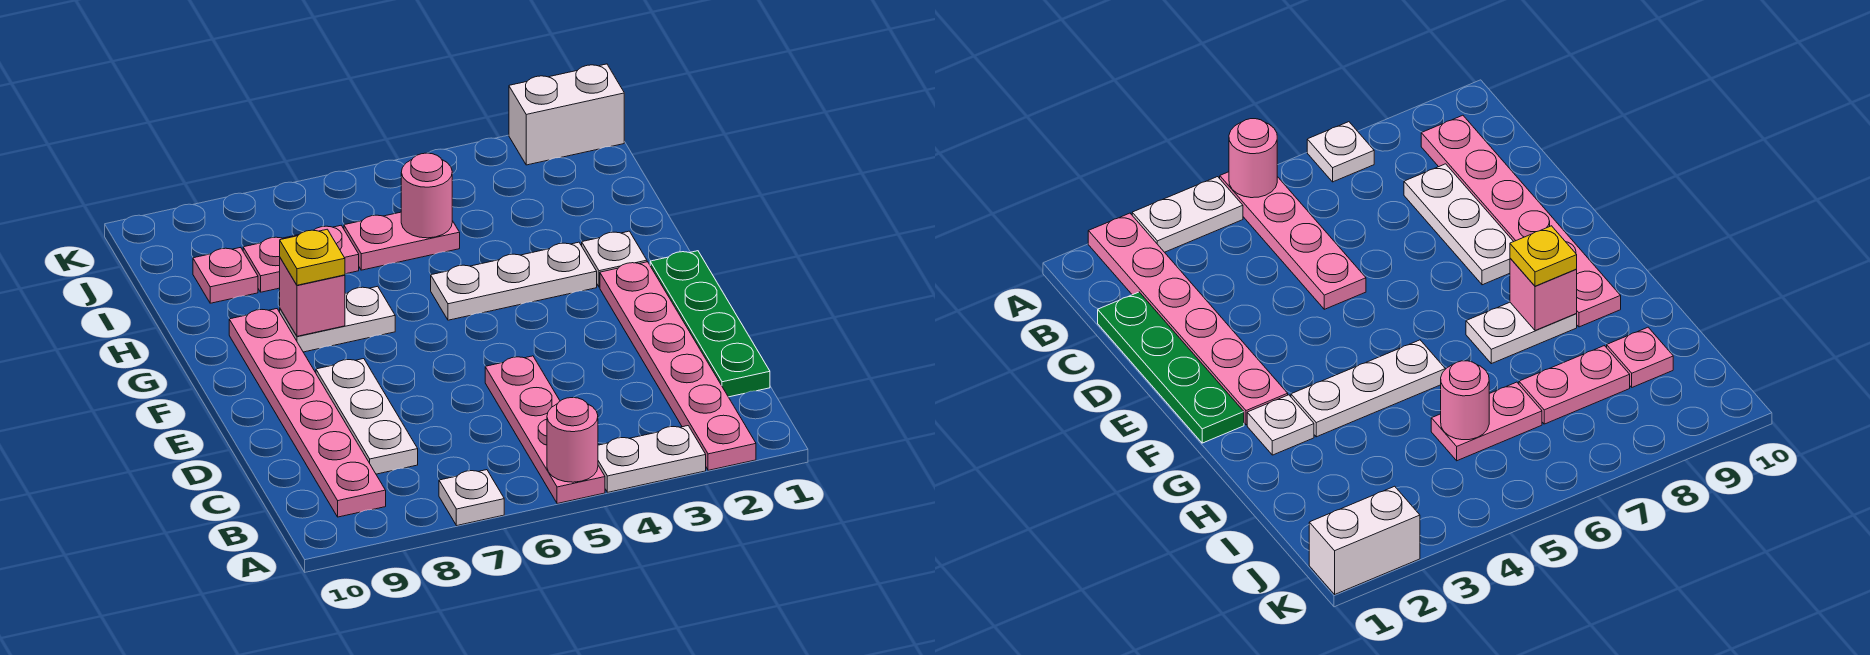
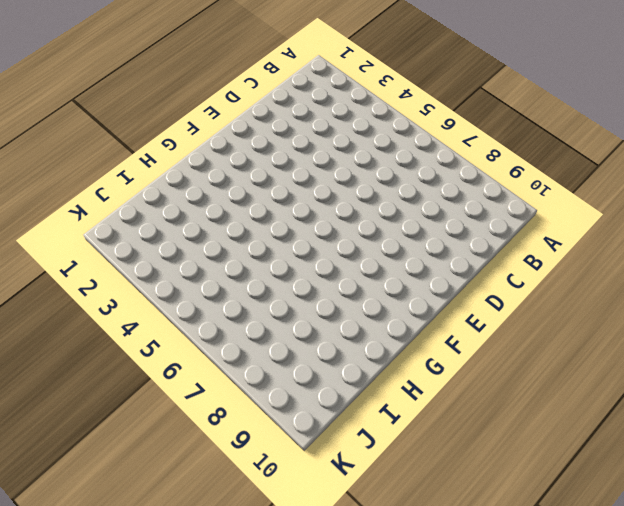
none -> pink 1x6 plate [600,262,756,470]
none -> white 1x2 plate [598,426,706,492]
none -> pink 1x4 plate [485,356,605,504]

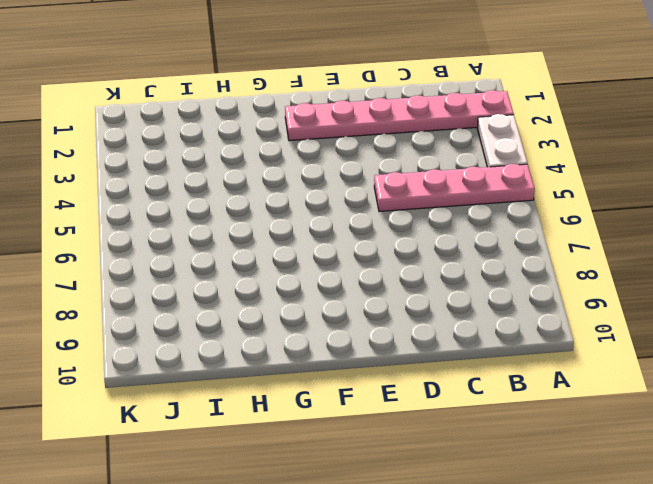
none -> white 1x1 plate [439,470,504,526]
none -> pink 1x6 plate [229,309,386,517]
none -> green 1x4 plate [650,251,770,397]

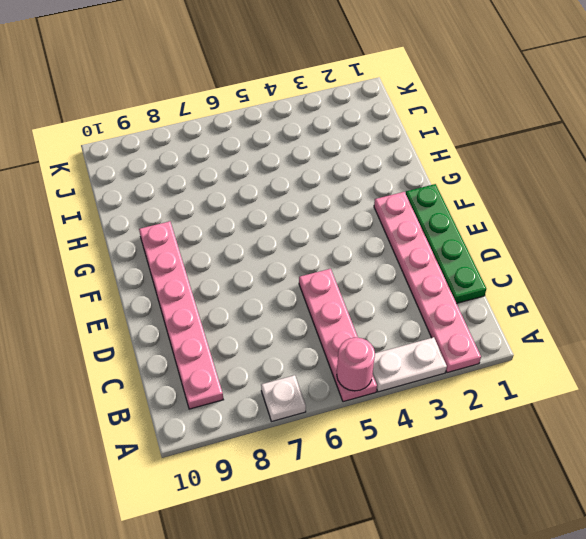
none -> white 1x3 plate [316,359,418,474]
none -> white 1x1 plate [582,231,647,287]
none -> white 1x3 plate [431,242,597,320]

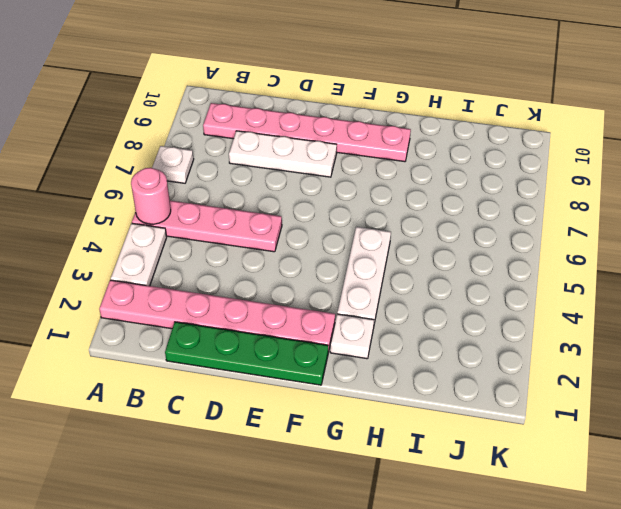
none -> white 1x2 plate [280,286,395,352]
none -> pink 1x2 plate [344,212,460,270]
none -> pink 1x2 plate [243,226,359,292]

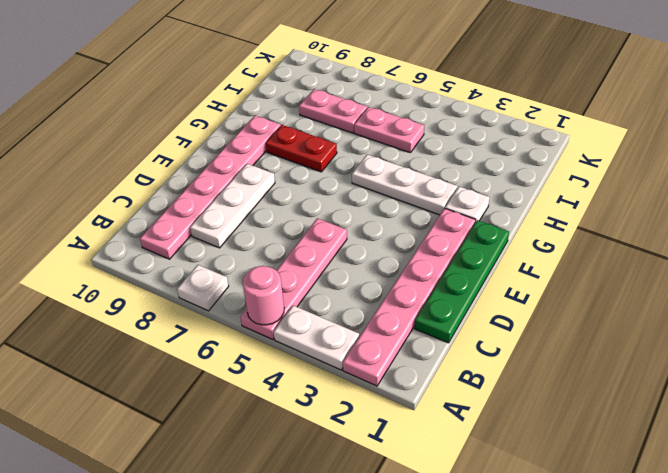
red 1x2 plate [266,125,337,172] -> white 1x2 plate [280,286,395,352]
none -> pink 1x1 plate [193,247,258,303]
none -> white 1x2 brick [509,64,624,165]
none -> pink 1x1 brick [280,258,345,336]

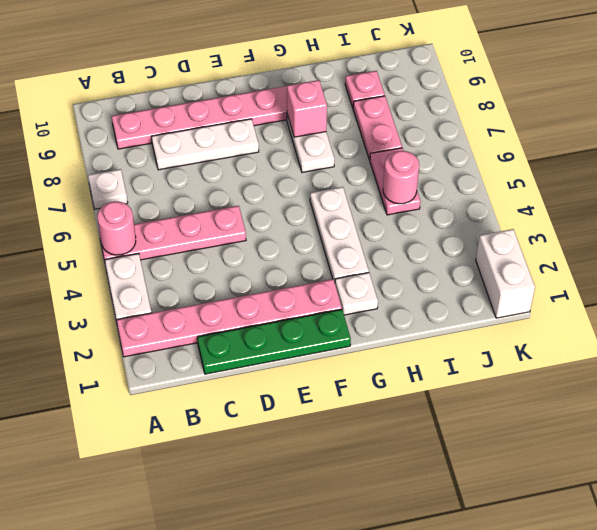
none -> yellow 1x1 plate [280,229,345,285]

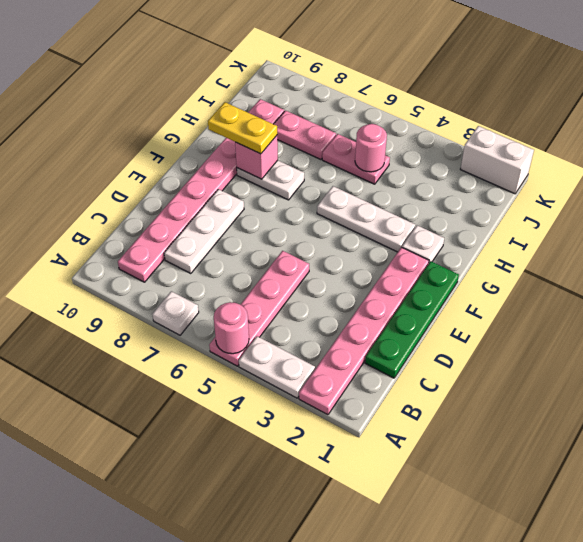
yellow 1x2 plate [208,102,277,154] -> yellow 1x1 plate [280,229,345,285]

